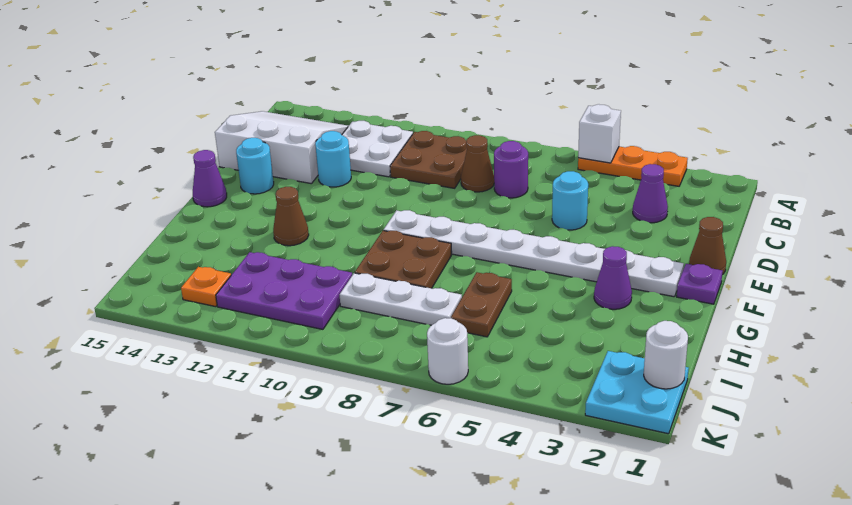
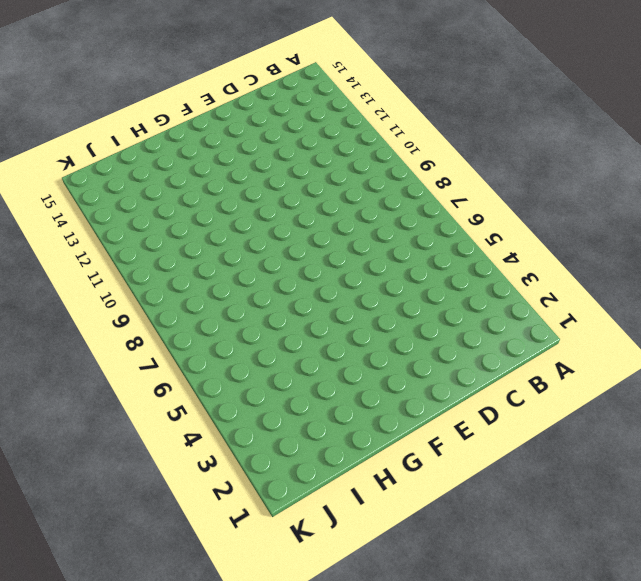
none -> orange 1x3 plate [578,146,688,186]
none -> brown 2x2 plate [390,131,467,188]
none -> white 2x2 plate [342,121,413,177]

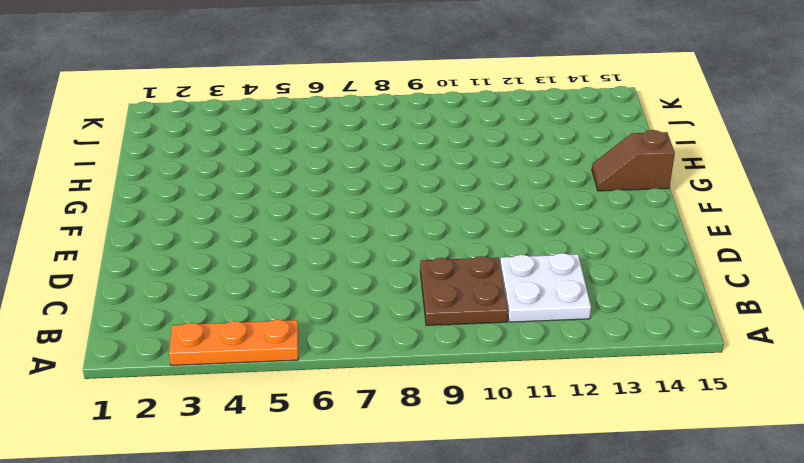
brown 1x2 slope [592,130,675,191] -> none
none -> white 3x3 slope [215,111,348,184]
none -> purple 1x1 cone [633,164,668,223]
none -> purple 1x1 round brick [494,141,528,198]

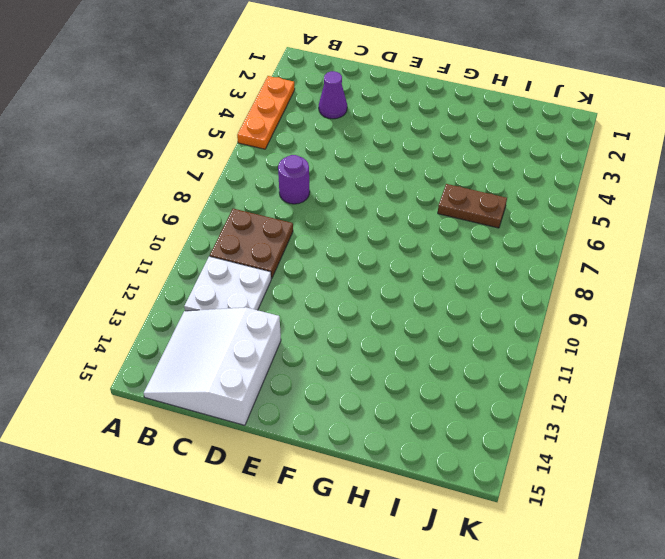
none -> brown 1x1 cone [461,135,494,192]
none -> cyan 1x1 round brick [552,171,588,230]
none -> cyan 1x1 round brick [315,131,351,187]

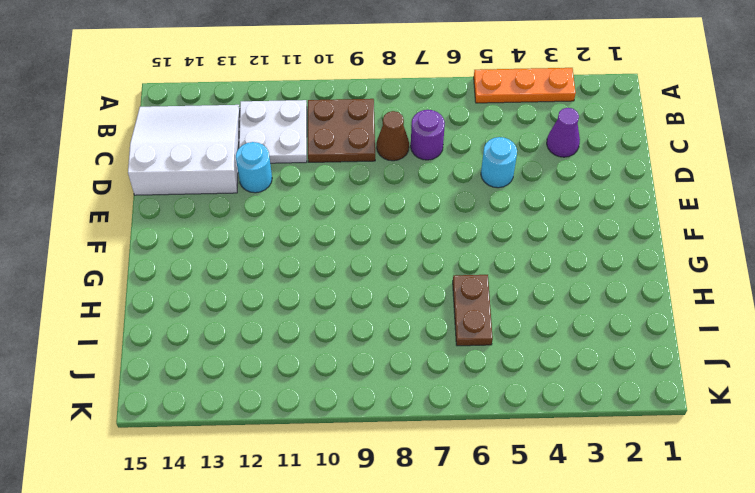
none -> brown 1x1 cone [689,217,726,275]
none -> cyan 1x1 round brick [236,138,274,194]
none -> purple 1x1 plate [677,264,723,304]

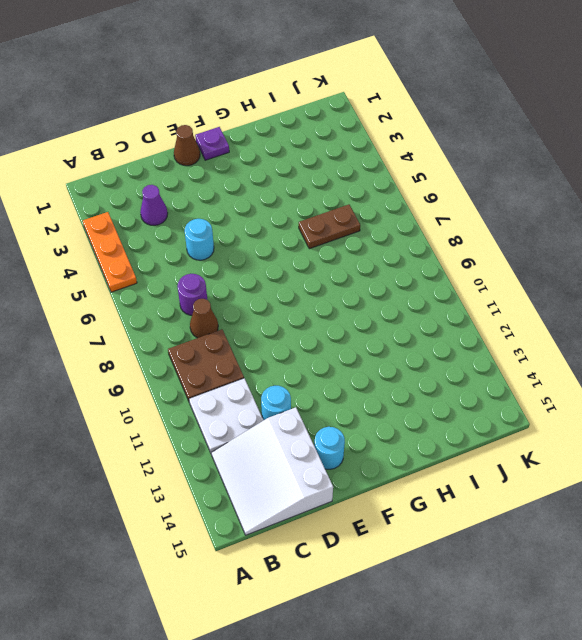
none -> white 1x8 plate [384,210,684,297]
none -> purple 1x1 cone [193,150,227,207]
none -> purple 1x1 cone [594,246,632,309]

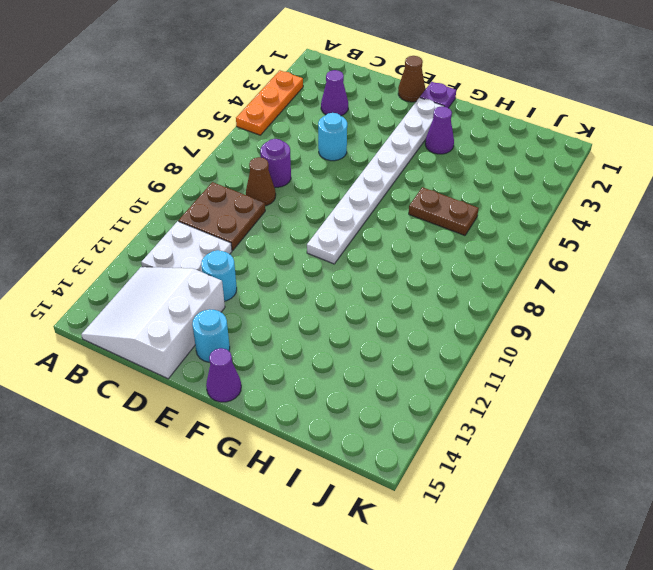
none -> brown 2x2 plate [355,231,452,288]
none -> brown 1x1 cone [273,187,309,246]
none -> white 1x3 plate [339,273,462,325]

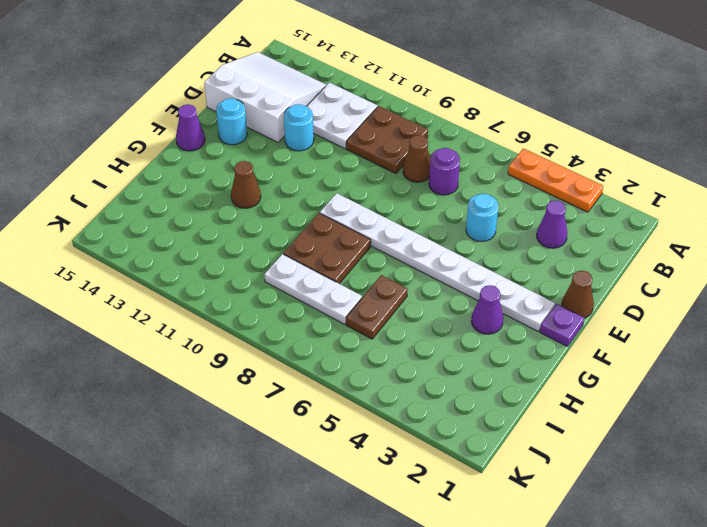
none -> purple 2x3 plate [216,252,352,329]
none -> cyan 2x2 plate [585,351,689,434]
none -> orange 1x1 plate [181,267,231,307]

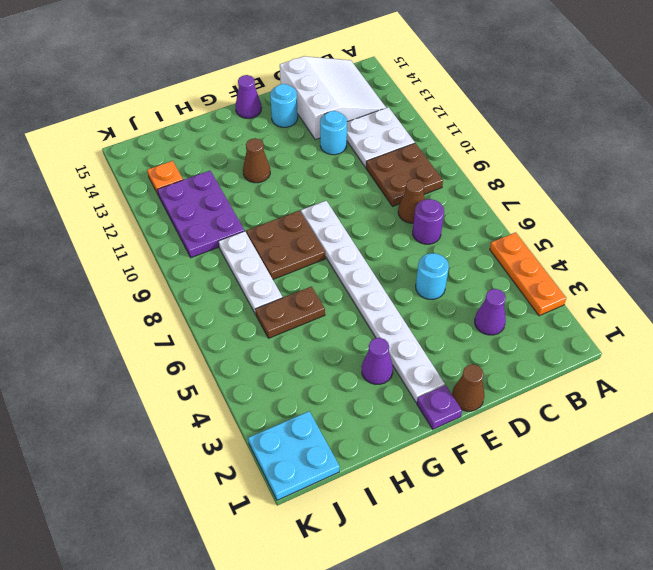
none -> white 1x1 round brick [427,318,468,384]
none -> white 1x1 brick [578,104,621,163]
none -> white 1x1 round brick [644,321,688,389]

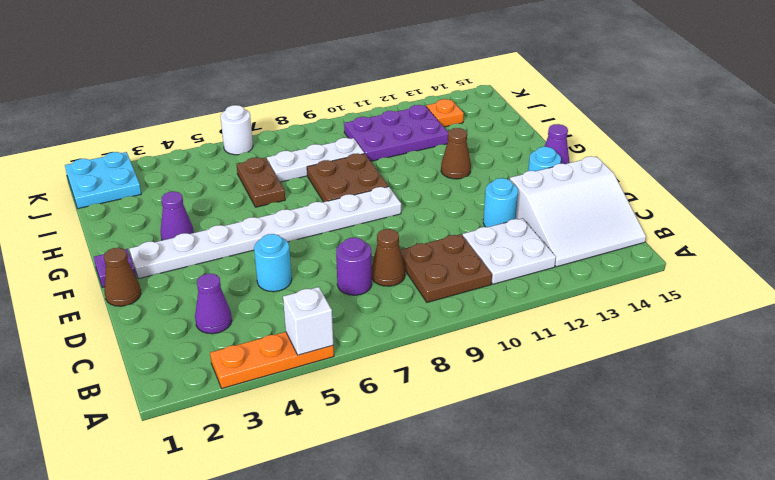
none -> white 1x1 round brick [644,321,688,389]

